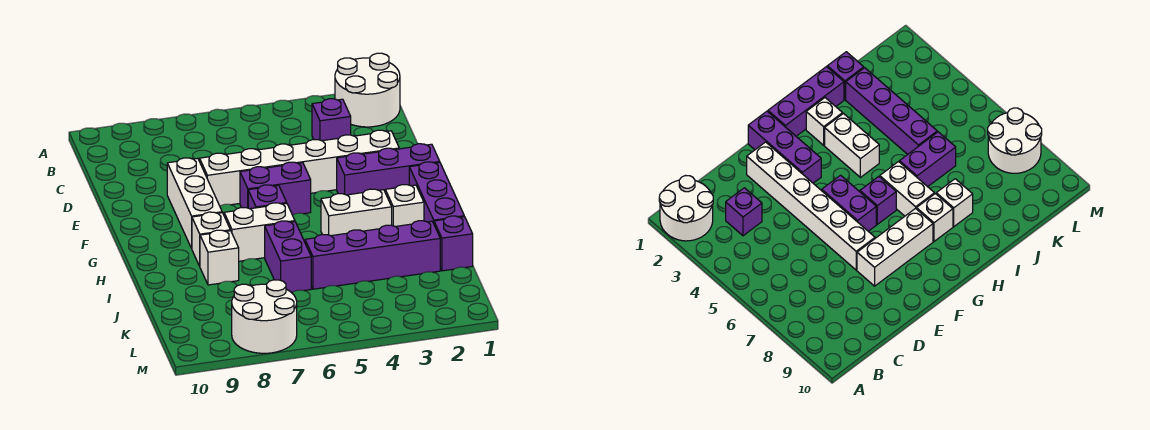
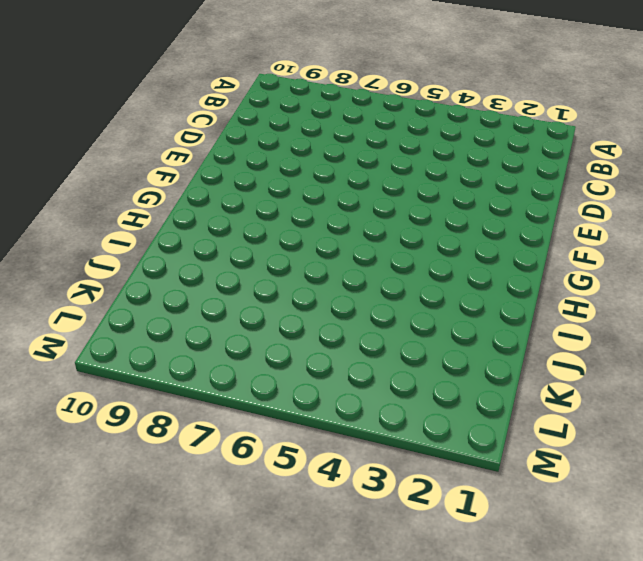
none -> white 2x2 round brick [335,53,400,127]
none -> purple 1x1 brick [312,99,351,141]
none -> white 1x6 brick [200,130,399,206]

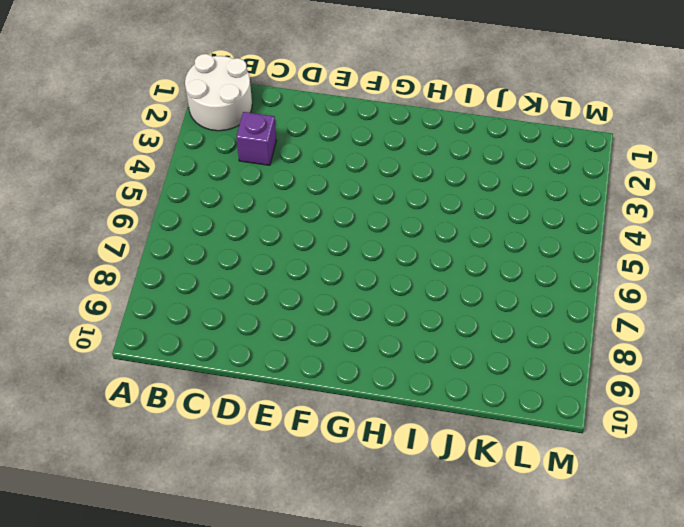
none -> white 1x6 brick [200,130,399,206]
none -> white 1x3 brick [167,158,222,248]
none -> purple 1x3 brick [337,144,440,195]

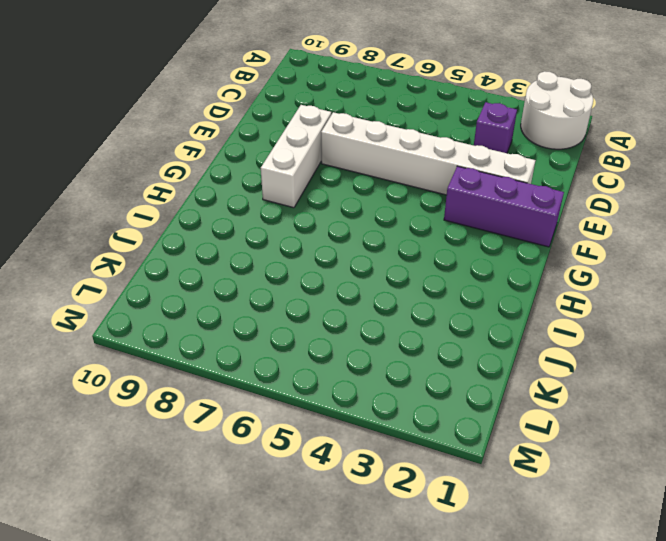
none -> purple 1x2 brick [240,162,311,215]
none -> purple 1x3 brick [409,162,464,223]
none -> purple 1x1 brick [248,185,287,209]

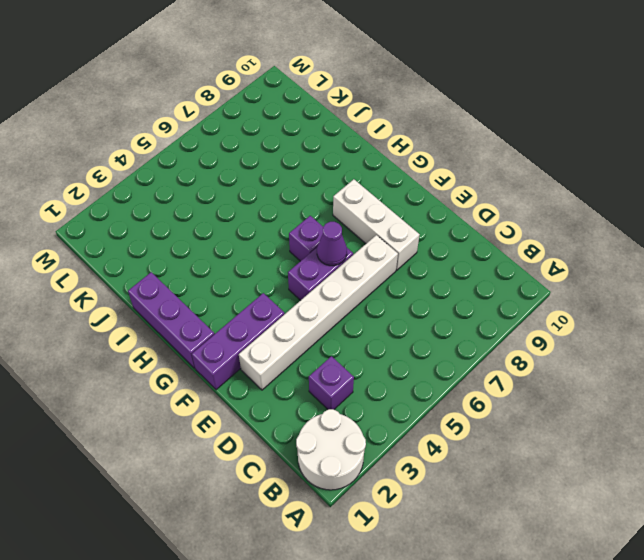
purple 1x1 cone [317,222,347,266] -> none
none -> white 1x1 brick [385,185,424,227]
none -> white 1x2 brick [321,189,392,236]
none -> white 1x2 brick [224,203,295,261]

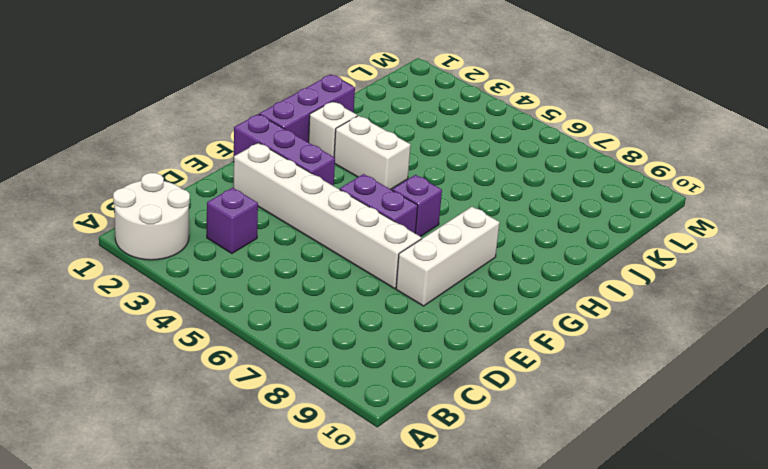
none -> white 1x2 brick [224,203,295,261]
none -> white 1x1 brick [192,212,230,266]
none -> purple 1x2 brick [265,221,311,292]

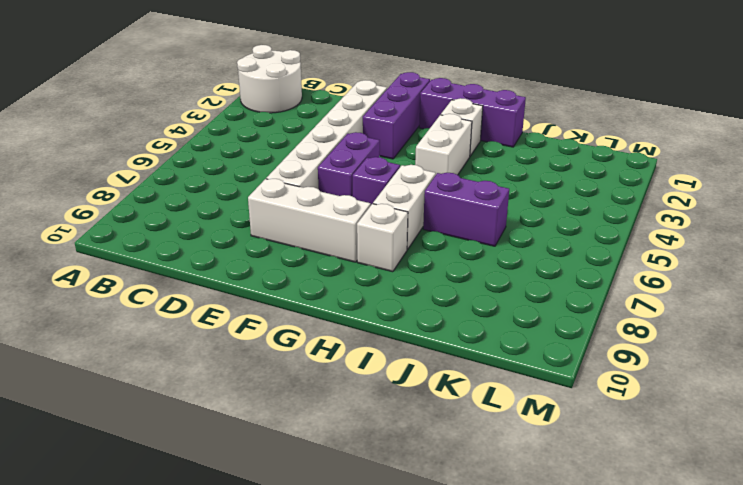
none -> purple 1x1 brick [312,99,351,141]
none -> white 1x1 brick [200,230,239,285]
none -> purple 1x1 brick [434,216,473,271]

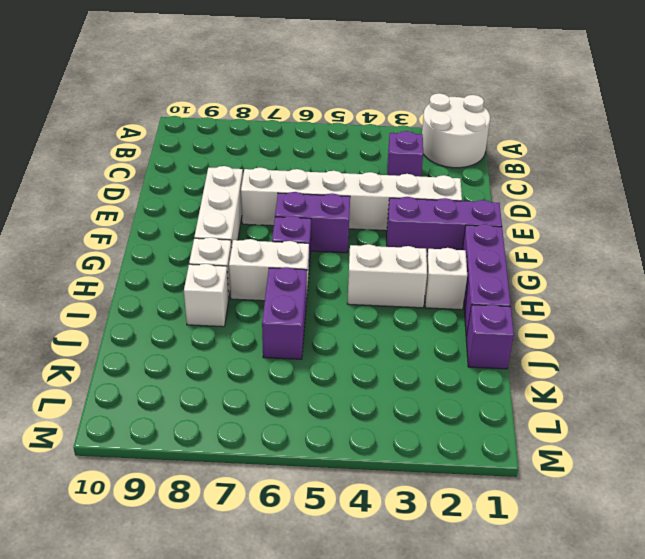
none -> purple 1x4 brick [305,221,440,289]
none -> white 2x2 round brick [232,280,297,353]

